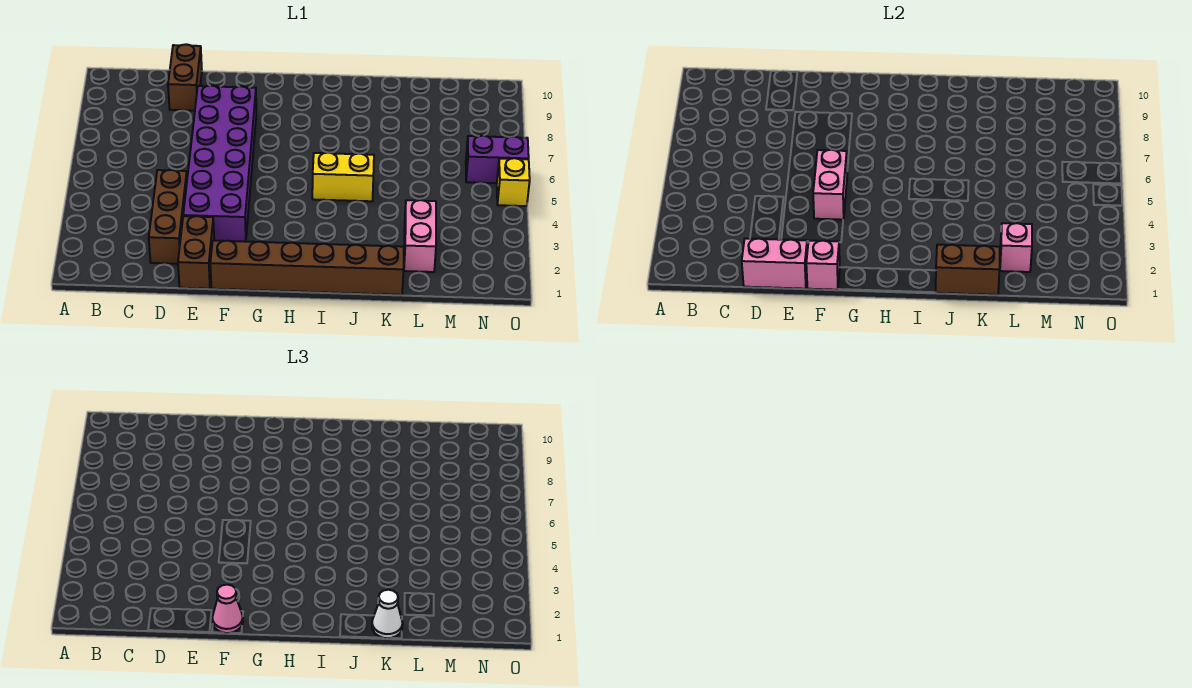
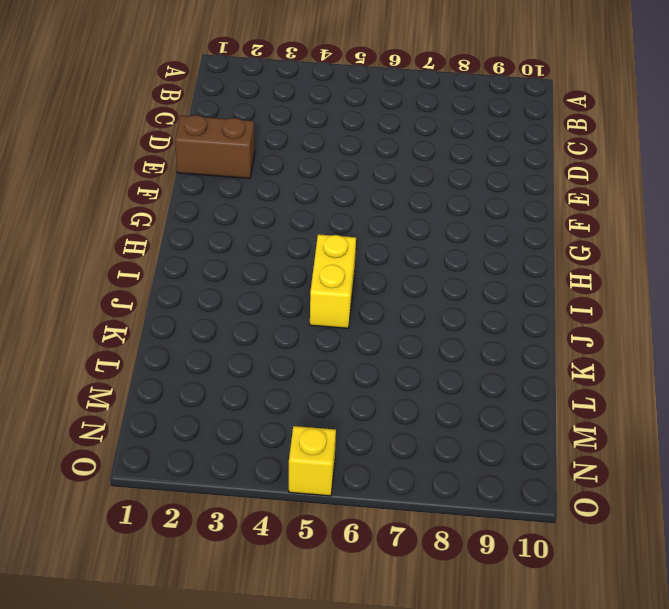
none -> brown 1x3 brick [149,170,187,264]
none -> brown 1x2 brick [168,44,202,111]
none -> purple 2x6 brick [183,85,256,242]

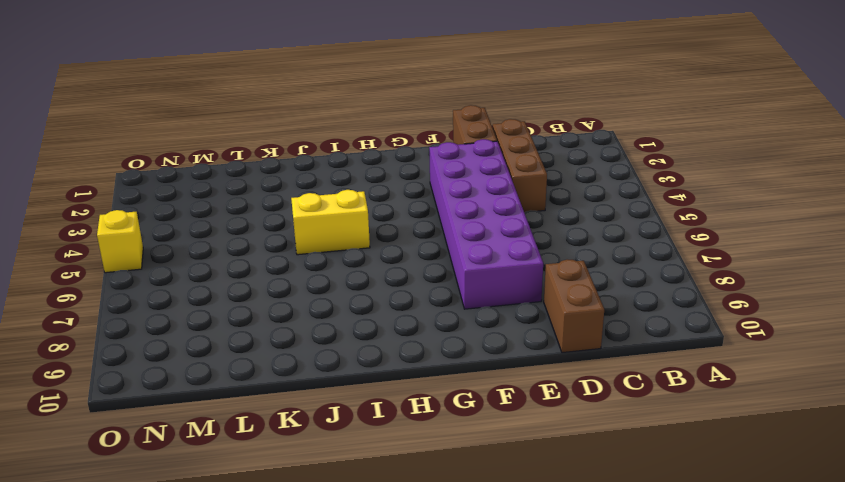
none -> brown 1x6 brick [210,241,404,295]
none -> pink 1x2 brick [404,200,436,272]
none -> purple 1x2 brick [466,136,529,183]

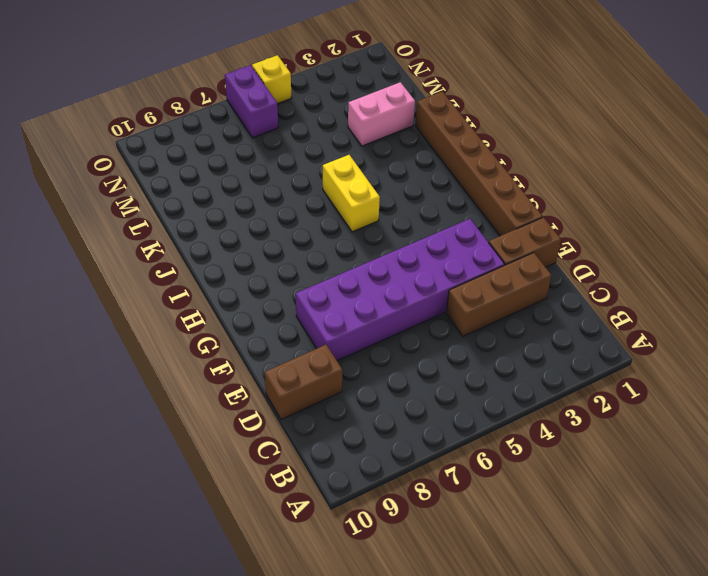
none -> pink 1x2 brick [742,238,807,289]
none -> pink 1x1 brick [806,241,840,290]
none -> pink 1x2 brick [813,150,847,220]

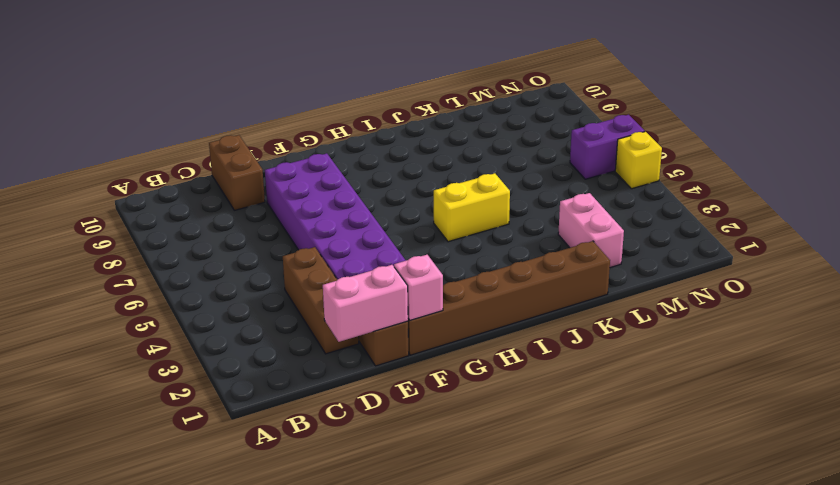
none -> pink 1x2 brick [813,150,847,220]
none -> brown 1x2 brick [936,245,1000,295]
none -> pink 1x1 brick [1000,223,1032,272]

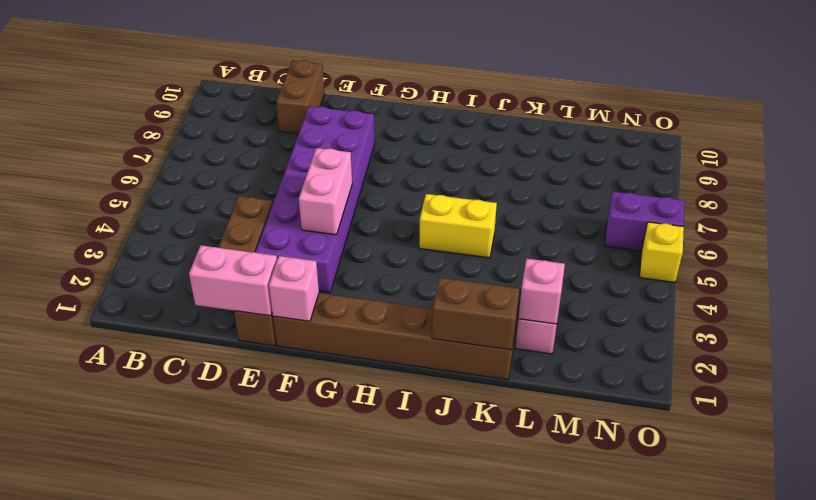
none -> pink 1x1 cone [212,585,243,633]
none -> white 1x1 cone [372,590,403,638]

